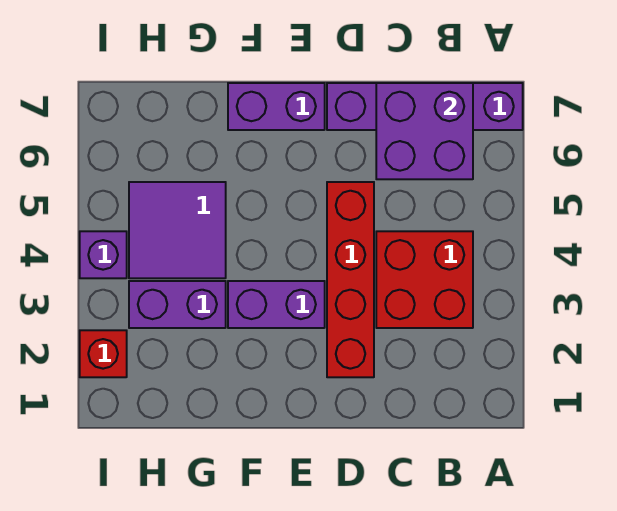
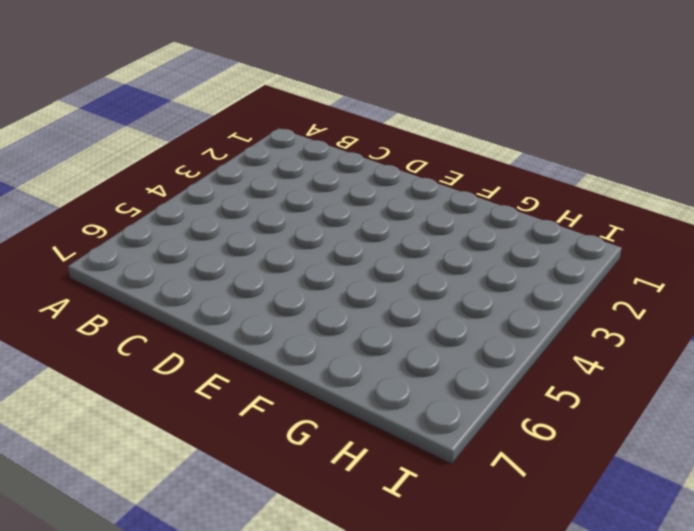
none -> purple 1x4 brick [327,83,523,130]
none -> red 2x2 brick [376,231,473,328]

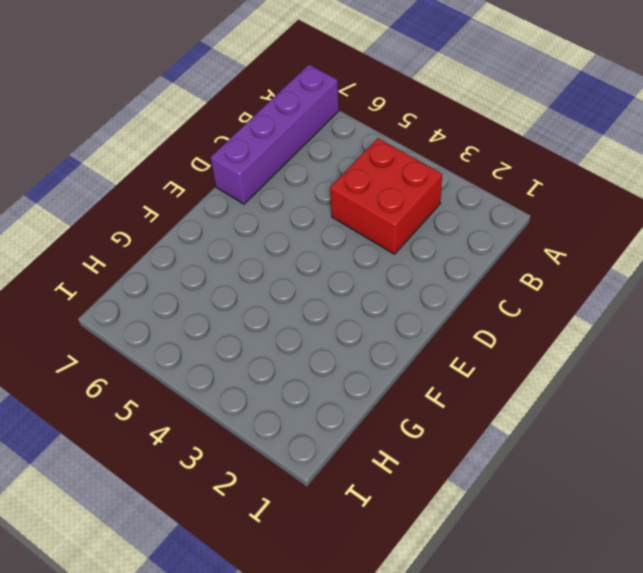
none -> red 1x4 brick [327,182,374,377]
none -> purple 1x2 brick [228,281,325,328]

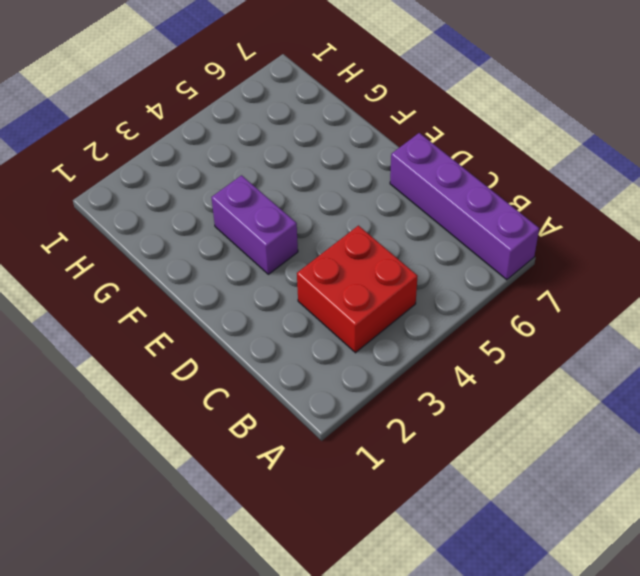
none -> red 1x4 brick [327,182,374,377]
none -> purple 1x2 brick [228,83,325,130]

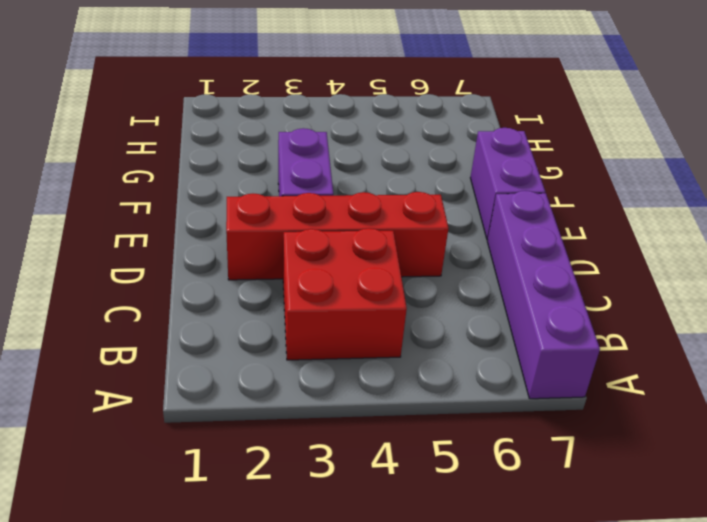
none -> purple 1x2 brick [129,281,226,328]
none -> purple 2x2 tile [129,182,226,278]

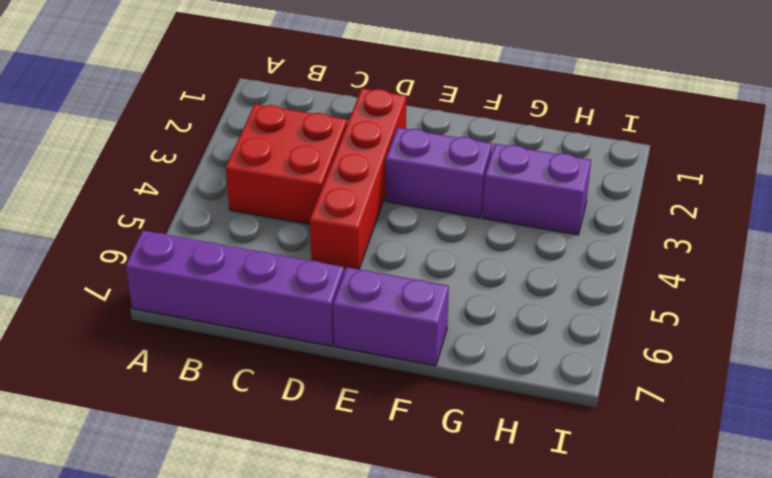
none -> purple 2x2 tile [129,182,226,278]
none -> red 1x1 brick [80,330,127,377]

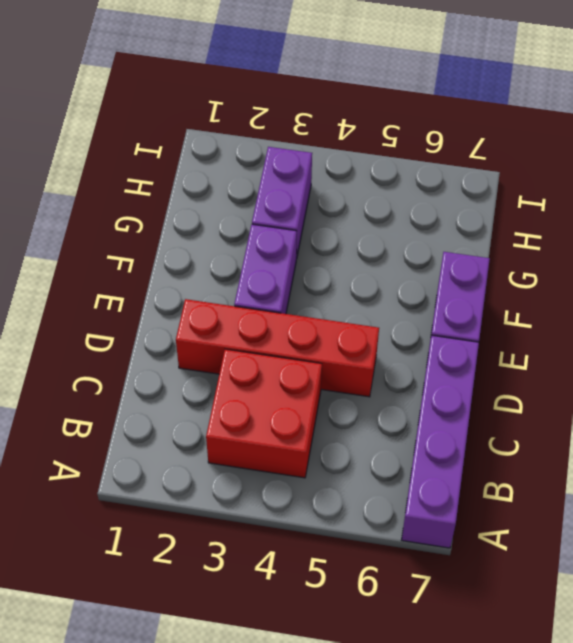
none -> purple 2x2 tile [129,182,226,278]
none -> red 1x1 brick [80,330,127,377]

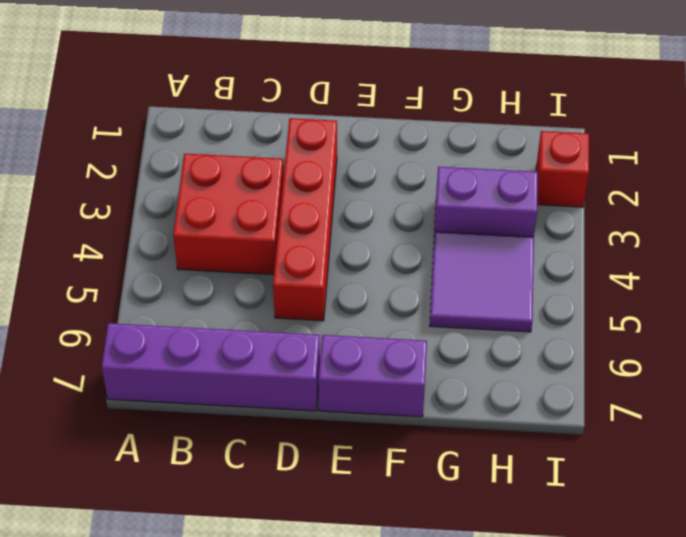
none -> purple 1x2 brick [228,281,325,328]
none -> purple 1x1 brick [80,231,127,278]

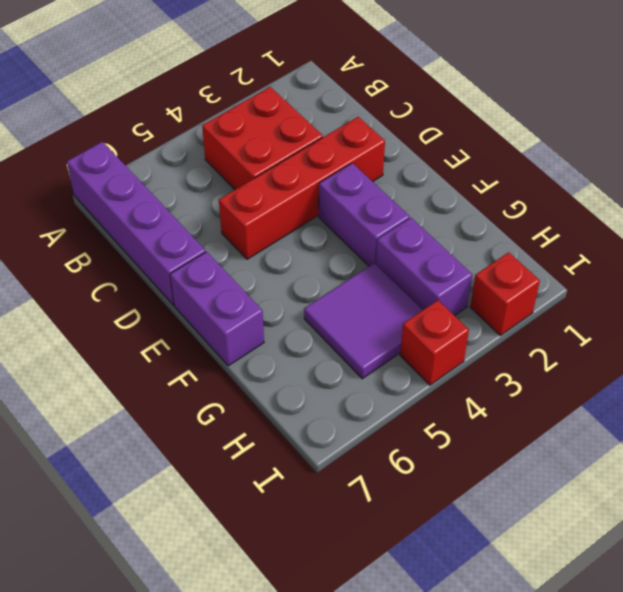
red 1x1 brick [400,300,469,385] -> purple 1x1 brick [80,231,127,278]
none -> purple 2x2 brick [376,83,473,179]

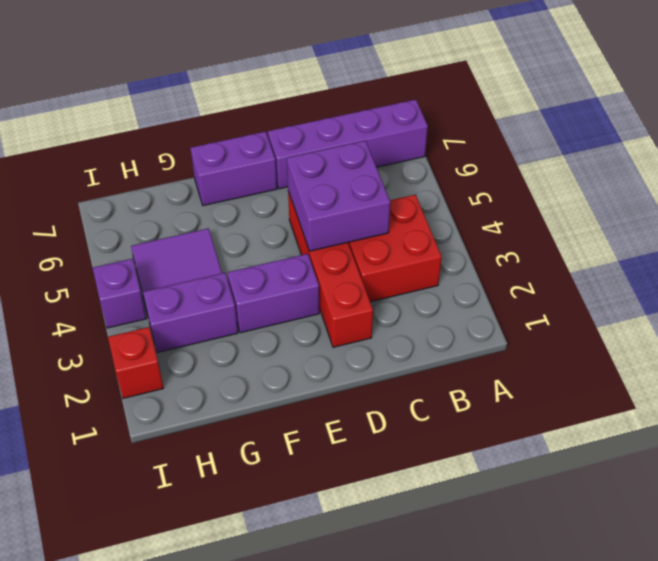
purple 2x2 brick [287,141,390,251] -> purple 2x2 brick moved to [376,83,473,179]

